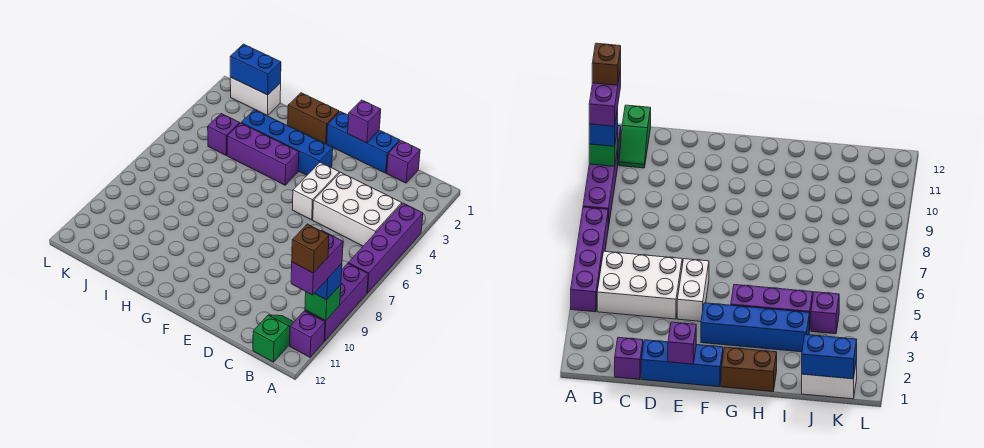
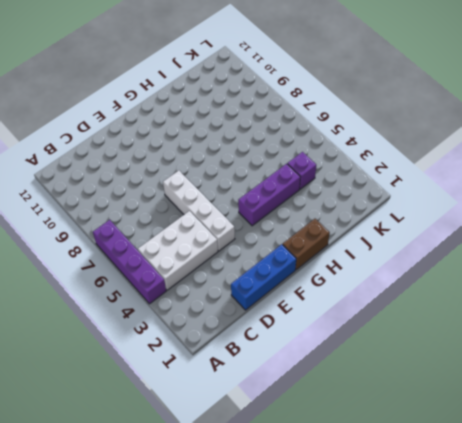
white 1x4 brick [163,171,235,251] -> white 1x2 brick [292,162,339,220]
none -> purple 1x3 brick [305,264,368,341]
none -> purple 1x1 brick [290,311,325,357]
none -> green 1x2 slope [253,315,294,362]

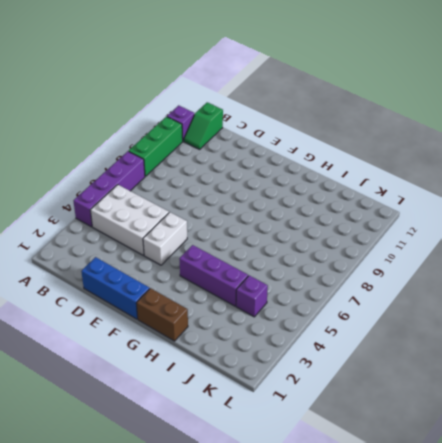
green 1x3 brick [129,117,183,176] -> purple 1x3 brick [305,264,368,341]
none -> purple 1x1 brick [387,141,420,183]
none -> blue 1x4 brick [241,110,333,175]
none -> white 1x2 brick [230,77,281,116]

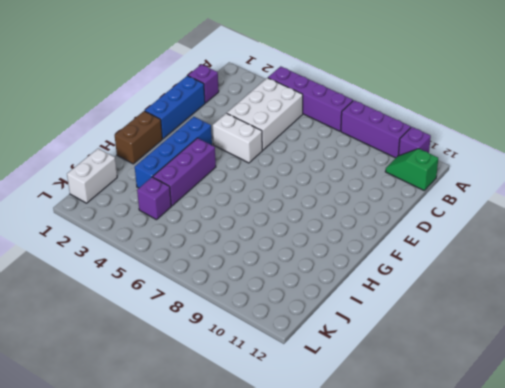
none -> green 1x1 brick [305,285,341,321]
none -> purple 1x1 brick [348,100,381,143]
none -> blue 1x2 brick [230,44,281,95]

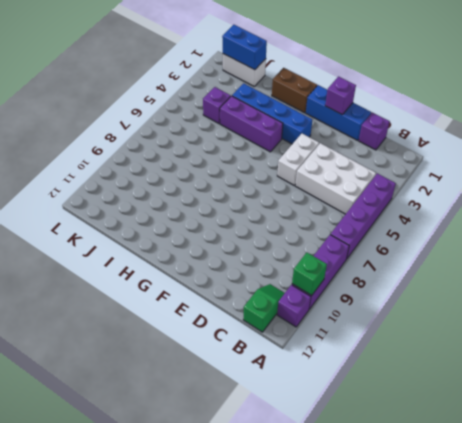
none -> blue 1x1 brick [315,264,342,300]
none -> purple 1x2 brick [291,231,343,295]
none -> brown 1x1 brick [292,224,329,273]

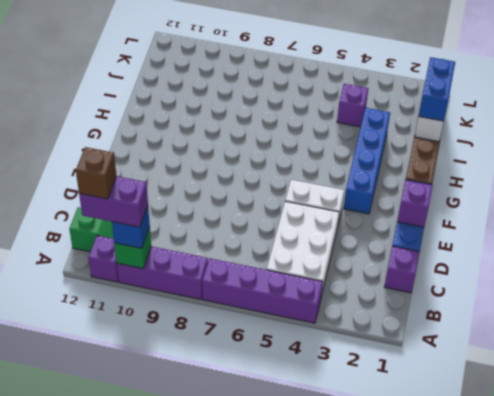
none -> purple 1x3 brick [227,123,299,185]

